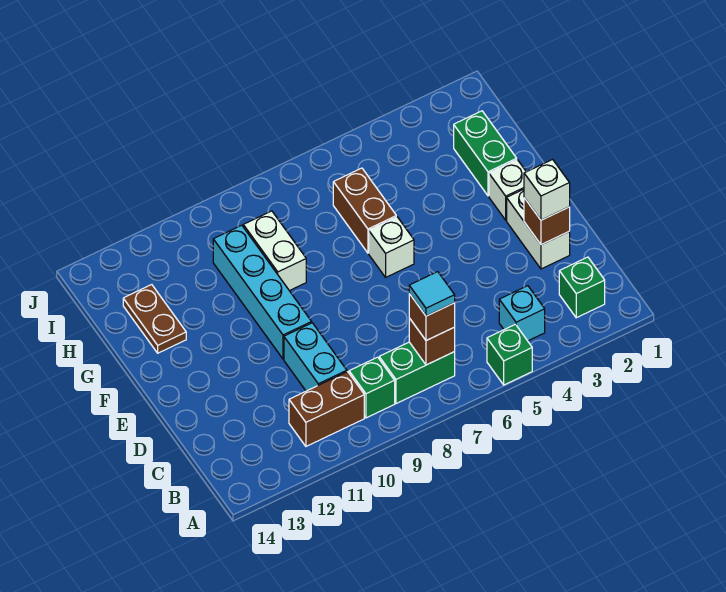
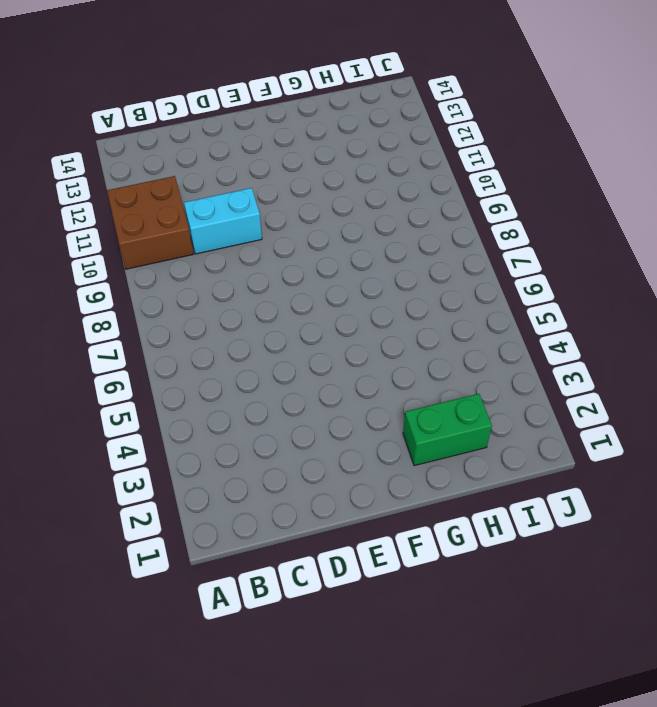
brown 2x2 brick [107,176,193,269] -> brown 1x2 brick [289,372,364,446]
none -> green 1x1 brick [487,324,532,385]
none -> green 1x1 brick [559,257,605,318]
none -> cyan 1x1 brick [499,286,545,341]

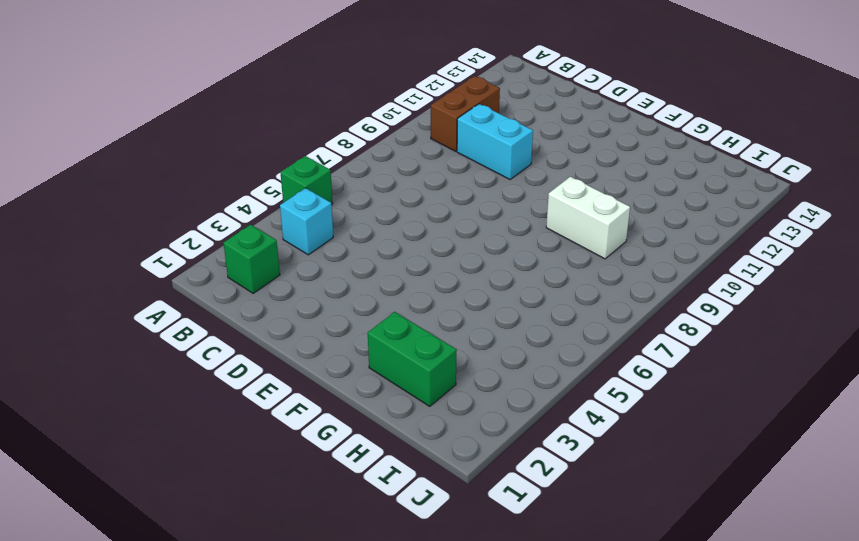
none -> green 1x2 brick [379,342,455,404]
none -> green 1x1 brick [349,357,395,418]
none -> white 1x2 brick [507,189,570,269]

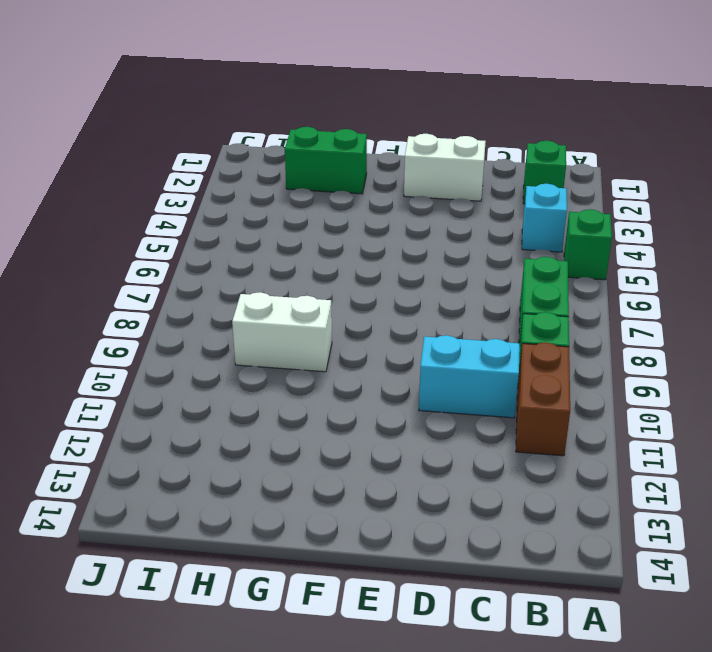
none -> cyan 1x4 brick [213,225,312,359]
none -> white 1x1 brick [489,160,526,220]
none -> white 1x1 brick [369,217,414,277]

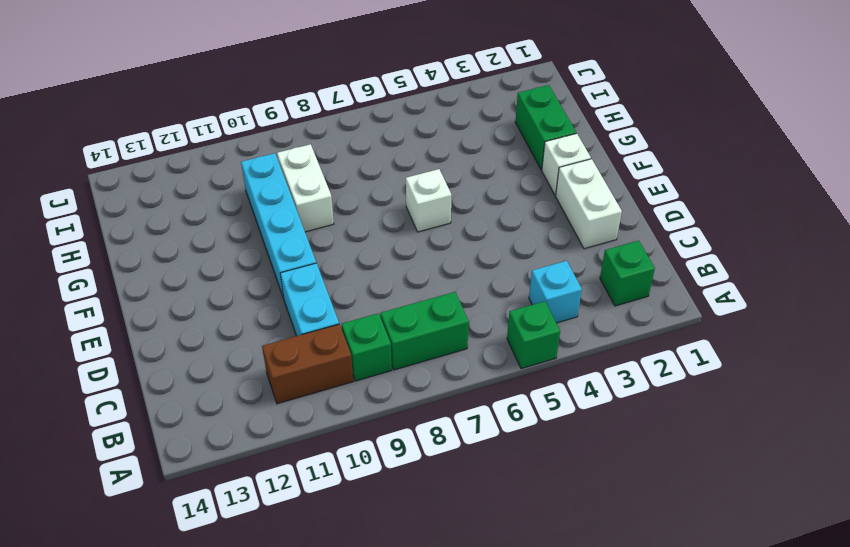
none -> brown 1x2 brick [333,168,396,253]
none -> brown 1x2 plate [123,285,186,353]
none -> brown 1x1 brick [409,318,455,365]

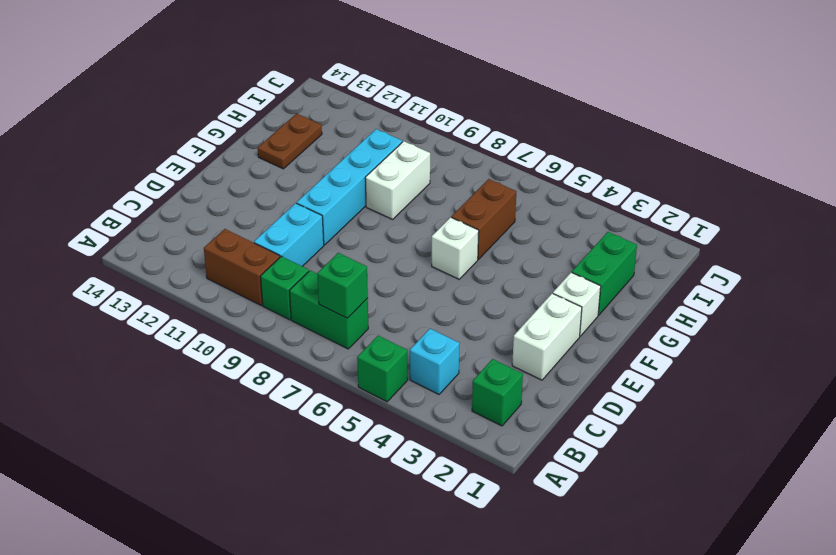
green 1x1 brick [317,253,368,318] -> brown 1x1 brick [409,318,455,365]
none -> brown 1x1 brick [524,198,570,245]
none -> brown 1x1 brick [409,294,455,341]
none -> white 1x1 brick [524,159,570,220]

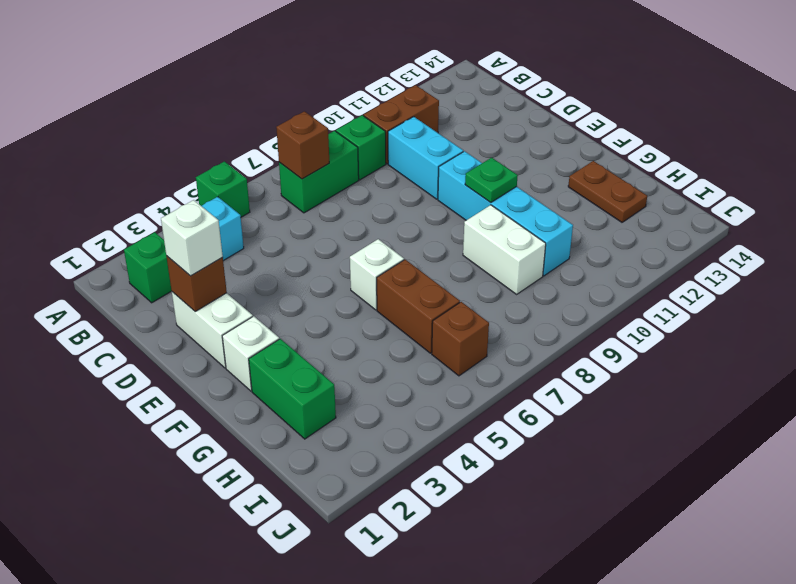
green 1x1 plate [465,158,518,203] -> none
brown 1x1 brick [432,302,489,376] -> brown 1x1 brick moved to [409,294,455,341]
none -> cyan 1x1 tile [409,272,455,316]

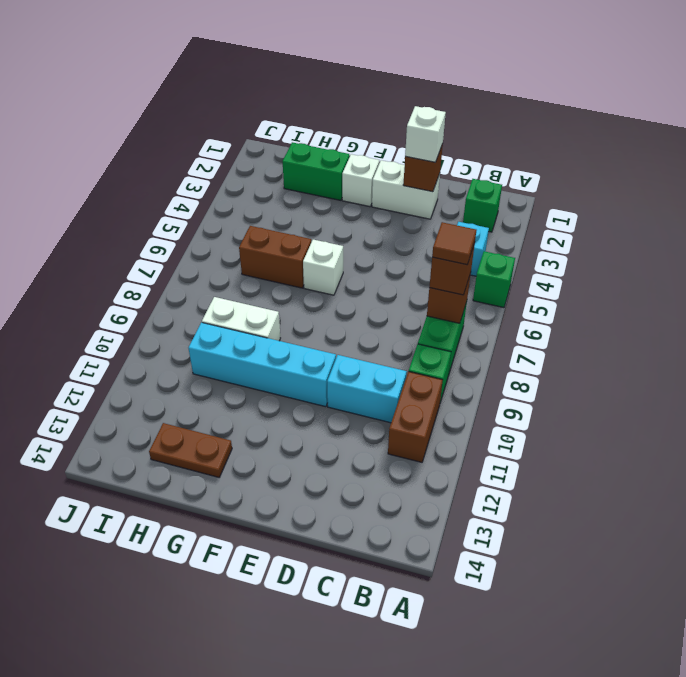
brown 1x1 tile [432,222,476,265] -> cyan 1x1 tile [409,272,455,316]

